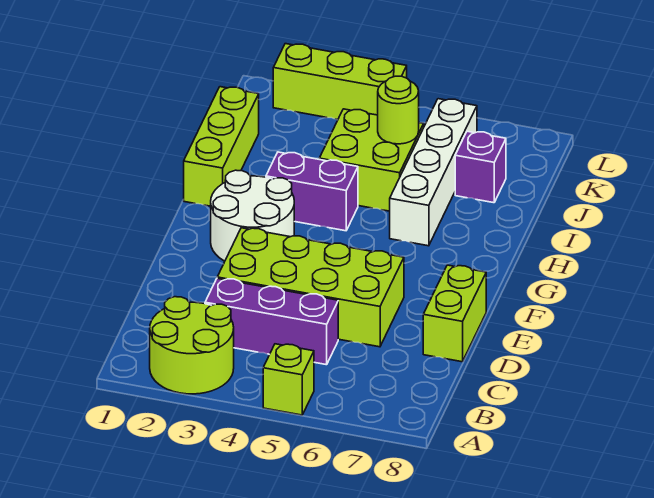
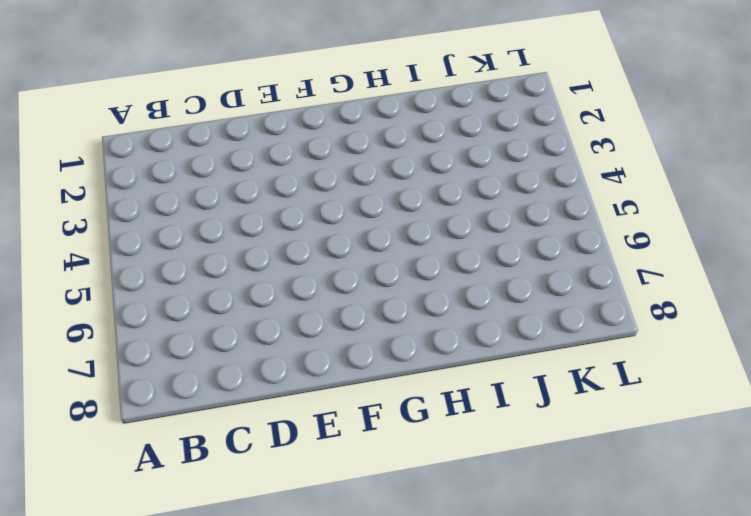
none -> lime 2x2 round brick [150,297,234,394]
none -> lime 1x1 brick [263,344,314,415]
none -> purple 1x3 brick [205,278,338,365]

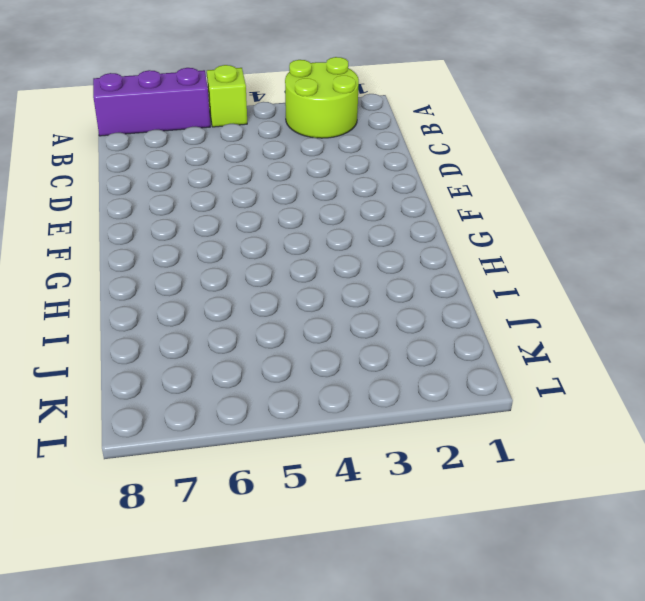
purple 1x3 brick [93,68,210,136] -> purple 1x3 brick moved to [205,278,338,365]
none -> lime 2x4 brick [217,228,404,347]
none -> lime 1x2 brick [423,265,486,362]
none -> white 2x2 round brick [211,170,294,261]

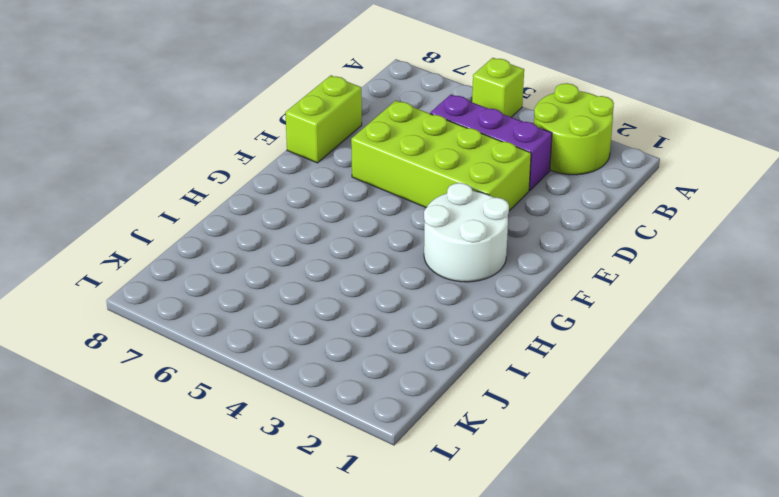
none -> lime 1x3 brick [184,87,259,206]
none -> purple 1x2 brick [266,152,358,231]
none -> white 1x4 brick [390,99,477,246]

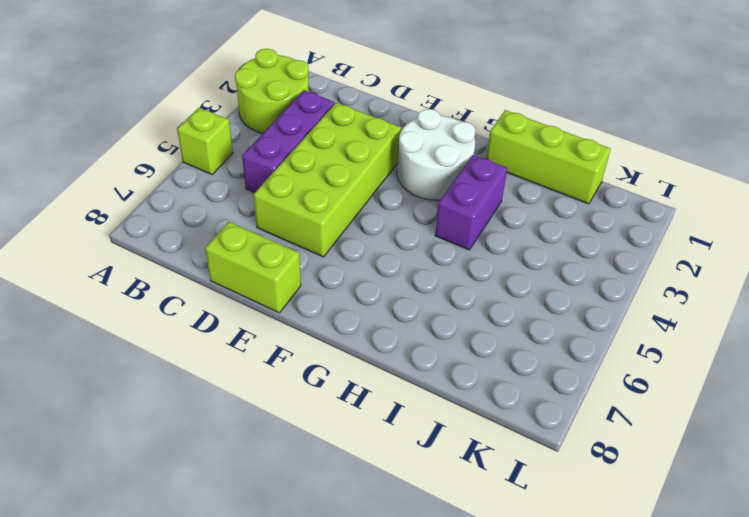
none -> white 1x4 brick [390,99,477,246]
none -> lime 2x2 brick [319,109,424,211]
none -> purple 1x1 brick [455,131,506,203]

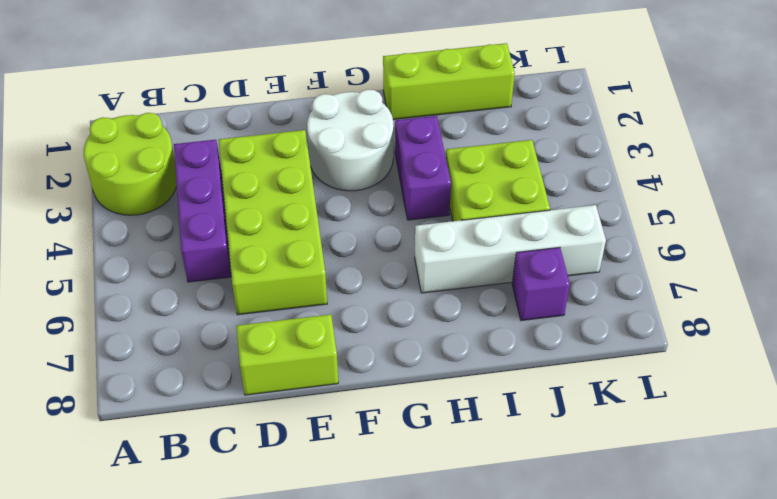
none -> lime 1x1 brick [263,344,314,415]
none -> lime 1x3 brick [273,44,407,119]
none -> lime 1x1 round brick [378,76,419,144]

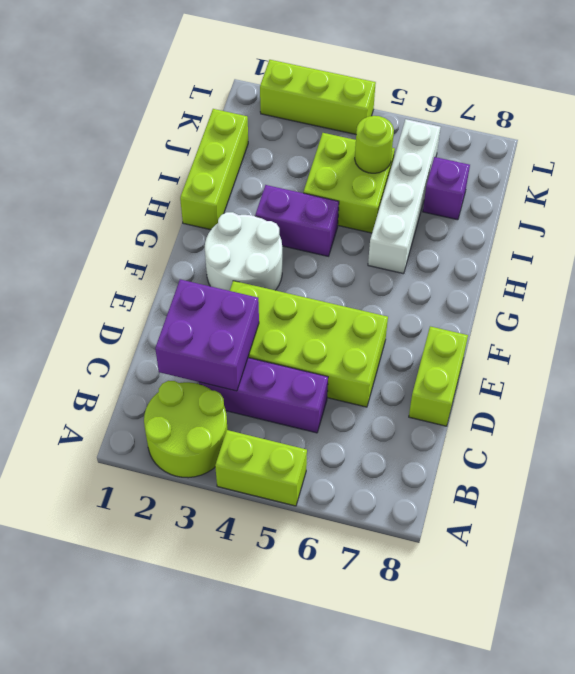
lime 1x2 brick [215,430,307,506] -> lime 1x1 brick [263,344,314,415]
purple 2x2 brick [155,279,259,391] -> none

